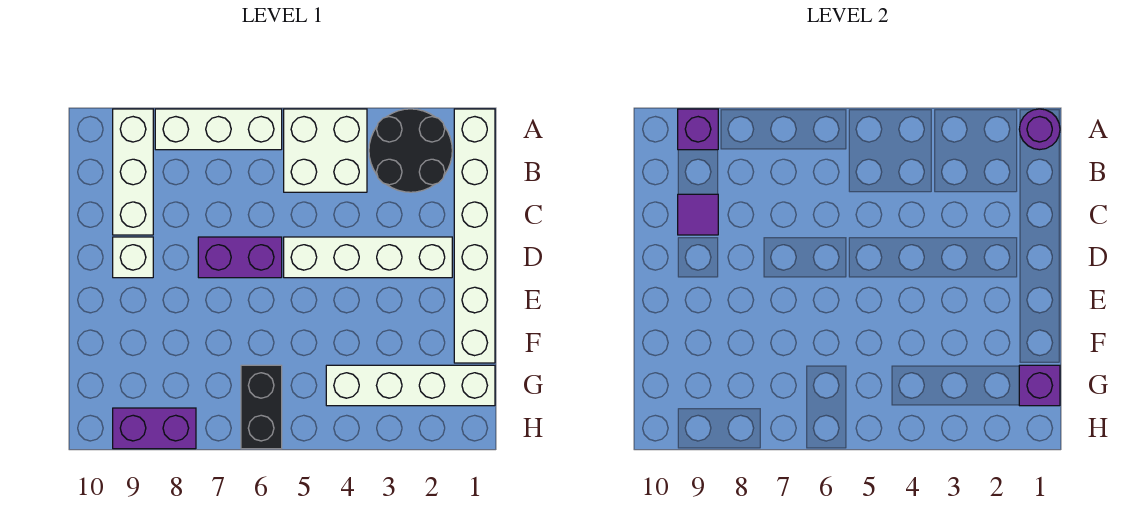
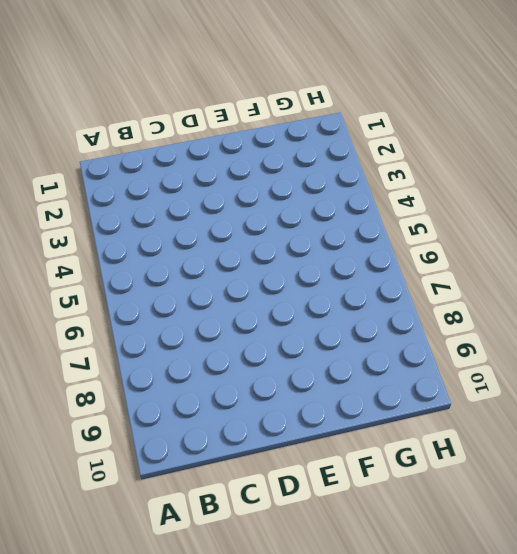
none -> white 1x6 brick [454,109,495,363]
none -> black 2x2 round brick [369,109,452,192]
none -> white 2x2 brick [284,109,367,192]

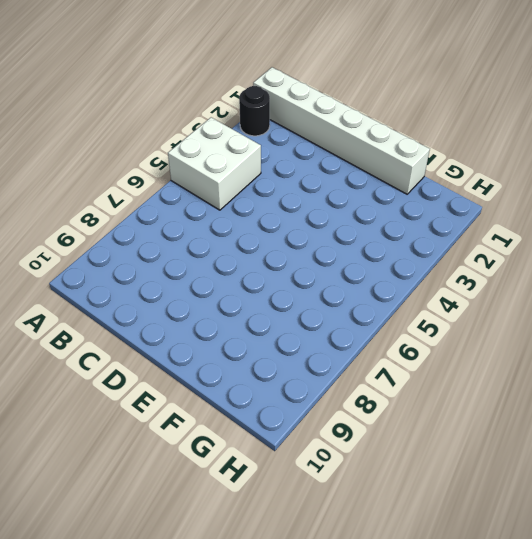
black 1x1 round brick [239,86,270,136] -> black 2x2 round brick [369,109,452,192]
none -> white 1x3 brick [155,109,282,150]
none -> white 1x3 brick [113,109,153,235]
none -> white 1x4 brick [284,237,452,278]

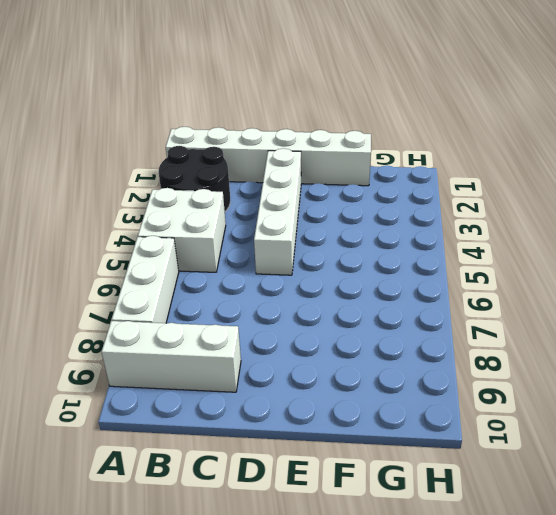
none -> purple 1x2 brick [198,237,282,278]
none -> white 1x1 brick [113,237,153,278]
none -> white 1x4 brick [326,365,495,406]

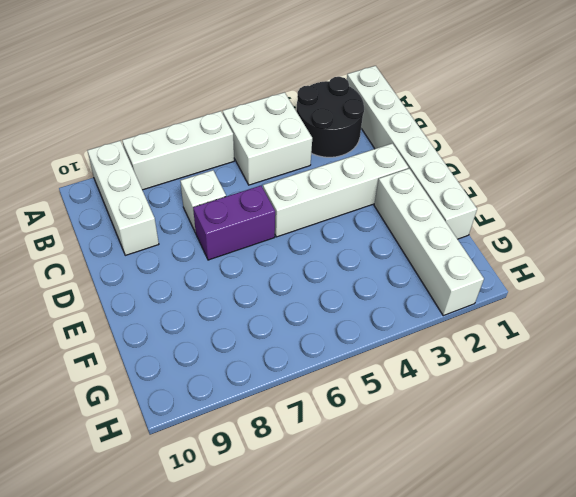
white 1x1 brick [180,170,226,233] -> white 1x1 brick moved to [113,237,153,278]
white 1x4 brick [374,168,484,316] -> white 1x4 brick turned to [326,365,495,406]
none -> black 1x2 brick [241,365,282,449]
none -> purple 1x2 brick [113,408,196,449]
none -> purple 1x1 round brick [1019,109,1060,150]

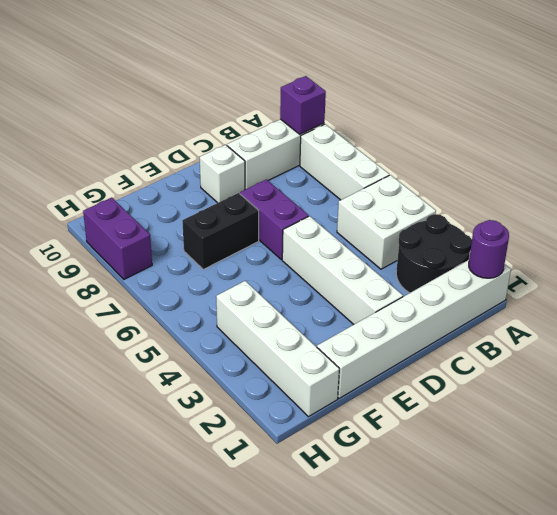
black 1x2 brick [182,193,259,269] -> black 1x2 brick moved to [241,365,282,449]
none -> purple 1x1 tile [678,194,718,235]
none -> purple 1x1 brick [1019,365,1060,406]

